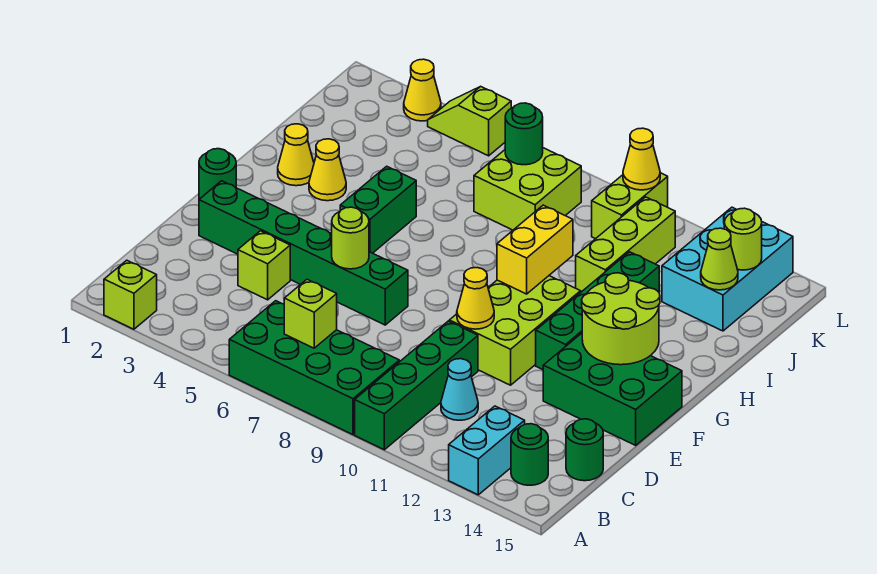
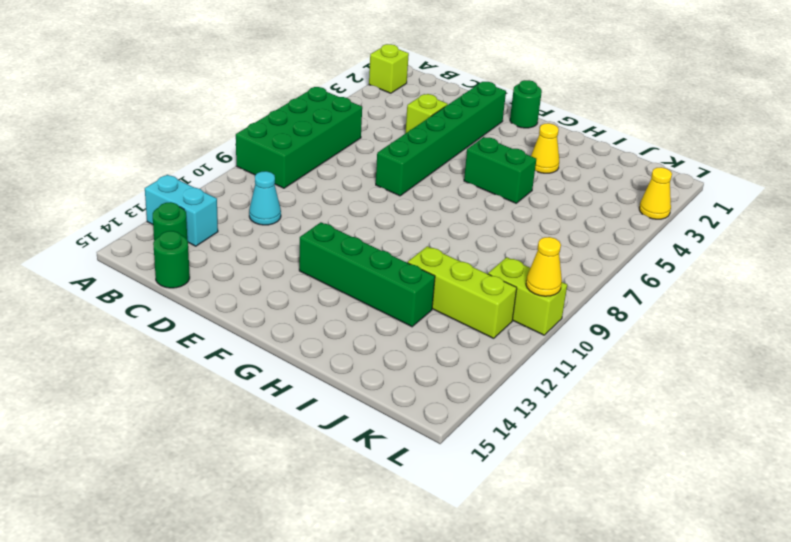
none -> green 1x4 brick [355,321,478,450]
none -> lime 2x3 brick [449,276,581,385]
none -> green 2x3 brick [543,333,682,445]
none -> yellow 1x1 cone [278,124,314,186]

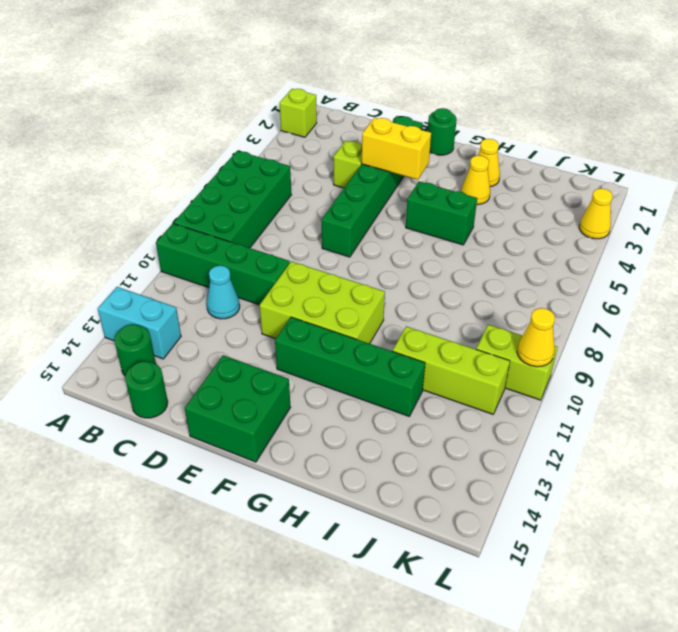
yellow 1x2 brick [362,118,431,180] -> yellow 1x2 brick moved to [497,205,573,294]
green 2x2 brick [185,355,291,462] -> green 2x3 brick [543,333,682,445]
none -> lime 2x2 brick [474,148,581,230]
none -> cyan 2x3 brick [662,207,793,331]
none -> lime 1x2 slope [428,86,511,156]
none -> lime 1x1 brick [284,279,337,348]

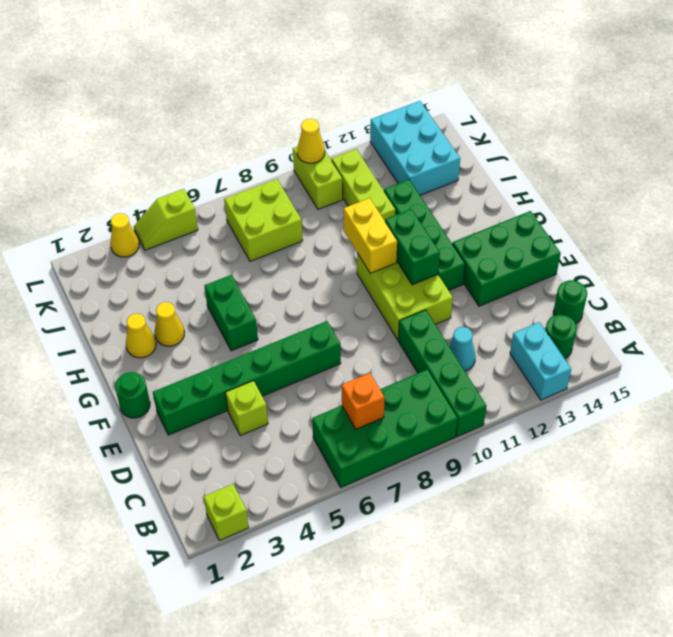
orange 1x1 brick [342,373,385,429] -> lime 1x1 brick [284,279,337,348]
green 1x2 brick [385,209,440,285] -> none
none -> lime 1x1 round brick [332,207,369,269]
none -> yellow 1x1 cone [457,268,494,329]
none -> lime 2x2 round brick [582,273,660,365]
none -> lime 1x1 cone [701,228,738,290]

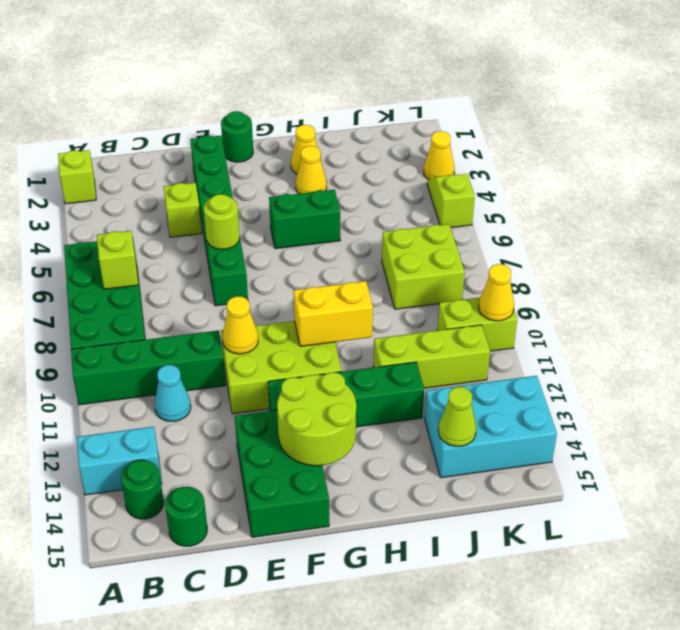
none -> green 1x1 round brick [505,103,543,165]
none -> lime 1x1 round brick [724,208,762,270]

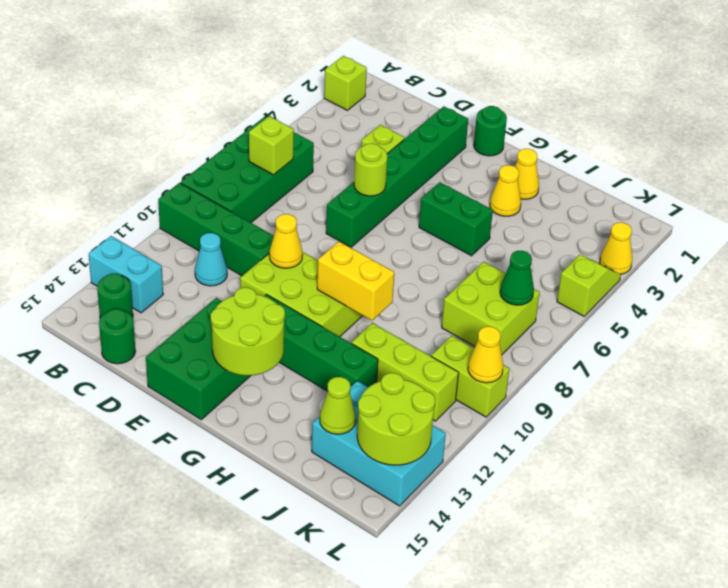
green 1x1 cone [500,251,534,305] -> green 1x1 round brick [505,103,543,165]
lime 2x2 round brick [357,373,435,465] -> lime 1x1 round brick [724,208,762,270]

